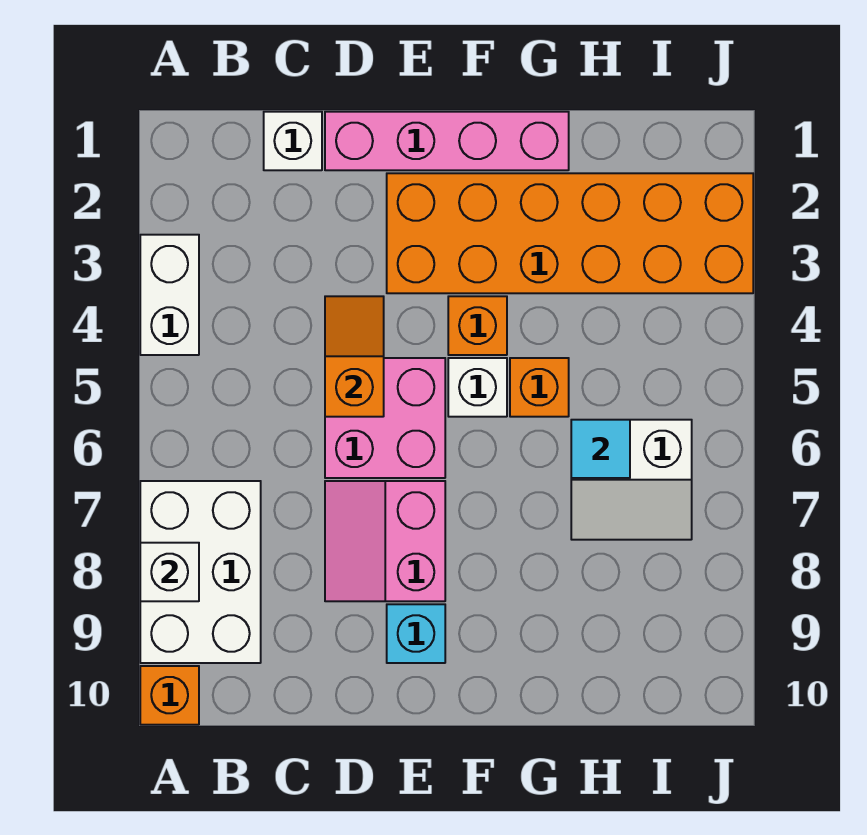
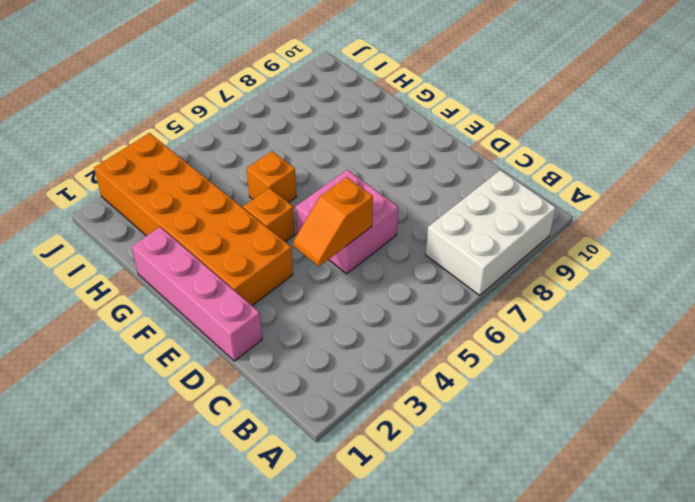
none -> white 1x2 brick [140,235,199,355]
none -> orange 1x1 brick [140,666,199,725]
none -> white 1x1 brick [264,112,322,170]

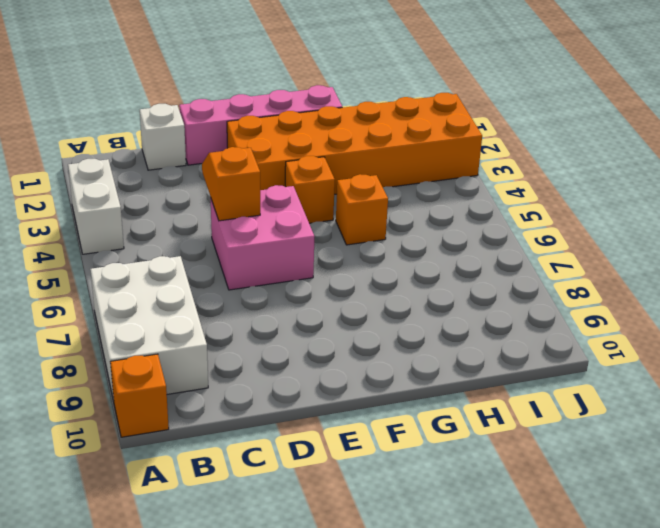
none -> pink 2x2 slope [325,481,445,601]
none -> cyan 1x1 brick [387,604,445,663]
none -> white 1x1 brick [448,358,507,417]

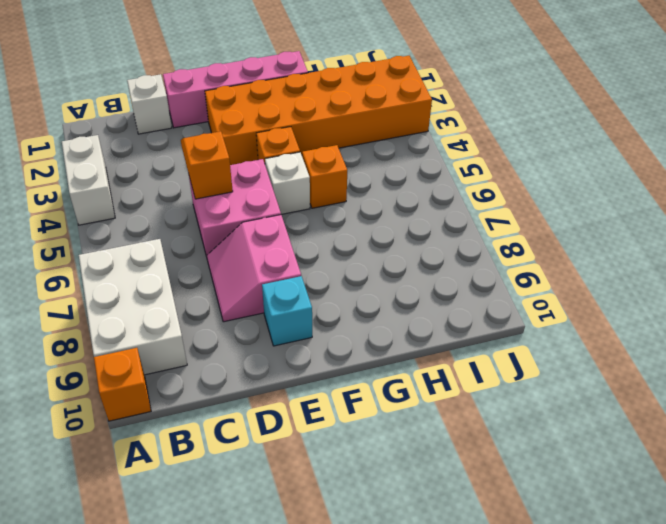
none -> white 2x2 slope [571,420,692,540]
none -> white 1x1 brick [140,543,199,601]
none -> cyan 1x1 tile [571,420,630,478]

